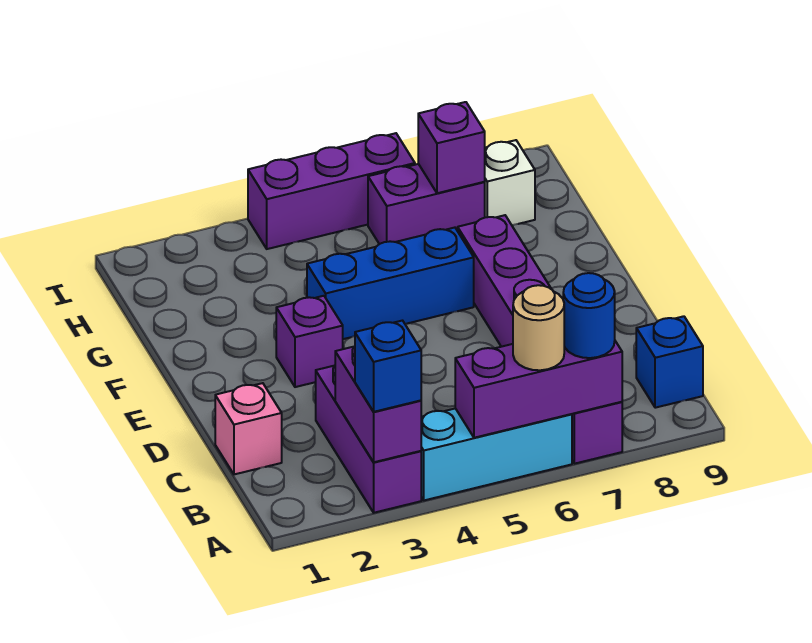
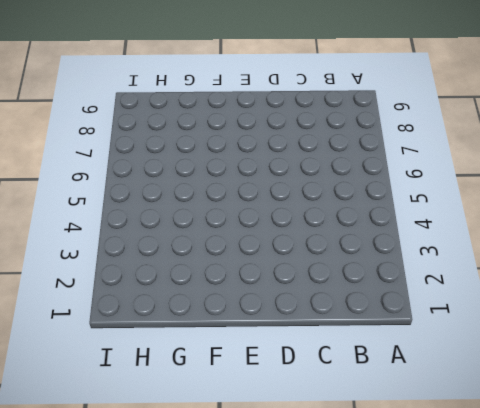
none -> purple 1x3 brick [316,366,421,513]
none -> cyan 1x3 brick [421,408,572,500]
none -> purple 1x6 brick [458,215,622,464]

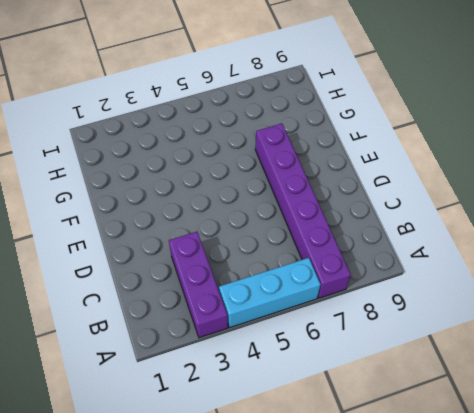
none -> blue 1x1 brick [636,316,703,408]
none -> pink 1x1 brick [215,383,282,474]
none -> purple 1x1 brick [276,296,343,387]

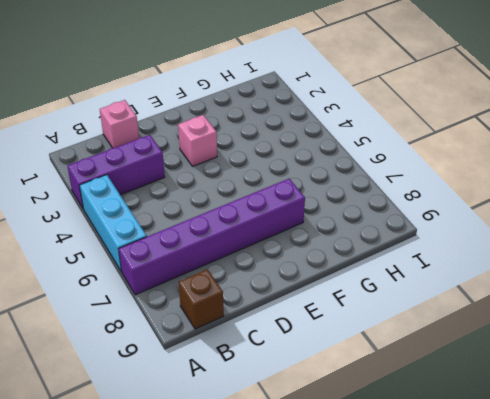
brown 1x1 brick [179,269,224,329] -> blue 1x1 brick [636,316,703,408]
pink 1x1 brick [178,115,217,166] -> purple 1x1 brick [276,296,343,387]
none -> blue 1x3 brick [307,228,474,339]
none -> purple 1x2 brick [368,164,485,244]
none -> white 1x1 brick [485,140,535,225]

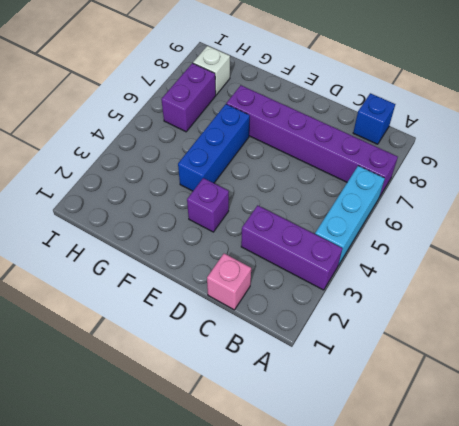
none -> purple 1x3 brick [248,133,415,249]
none -> purple 1x2 brick [335,346,421,462]
none -> purple 1x3 brick [455,341,622,438]

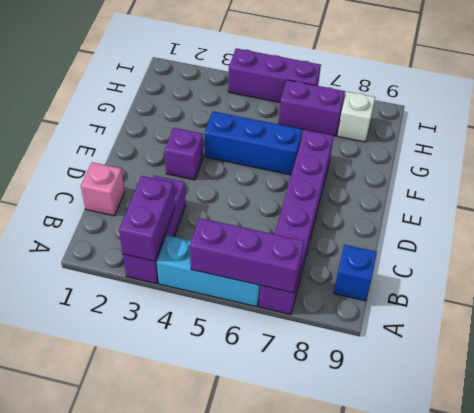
none -> purple 1x1 brick [418,102,485,193]
none -> blue 1x1 brick [355,321,421,412]
none -> tan 1x1 round brick [513,285,564,370]

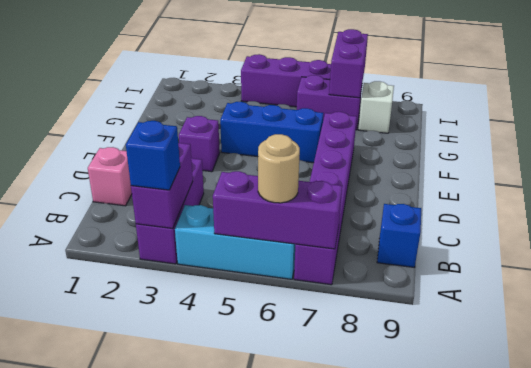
purple 1x2 brick [329,29,368,98] -> purple 1x1 brick [418,102,485,193]
none -> blue 1x1 round brick [563,273,615,358]

